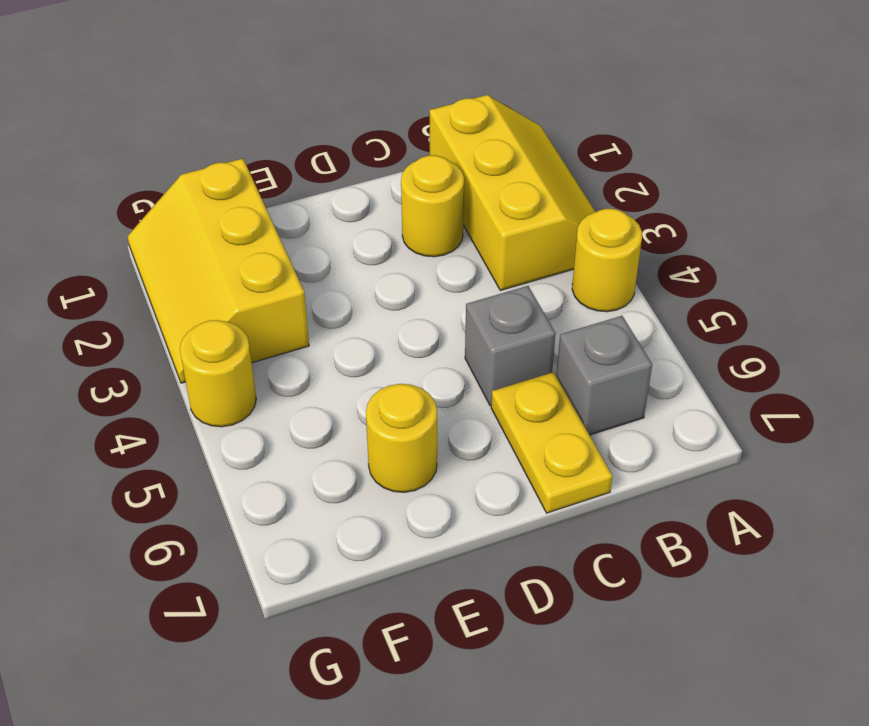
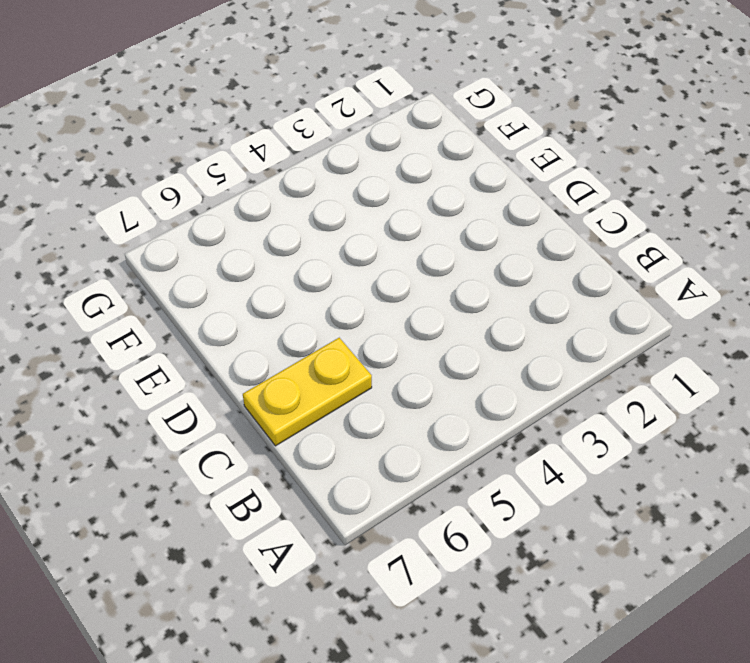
none -> yellow 2x3 slope [430,95,596,290]
none -> yellow 1x1 round brick [572,209,642,312]

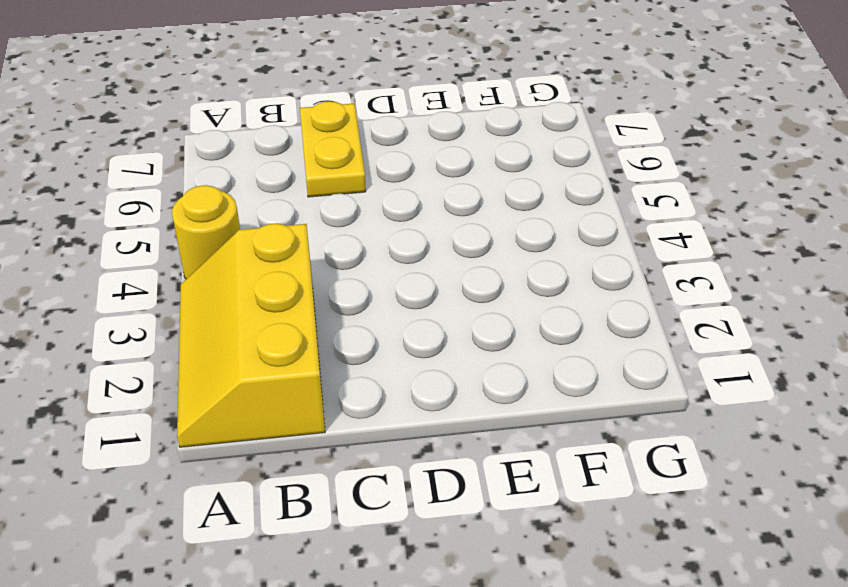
none -> grey 1x1 brick [556,316,652,435]
none -> yellow 1x1 round brick [401,155,464,257]

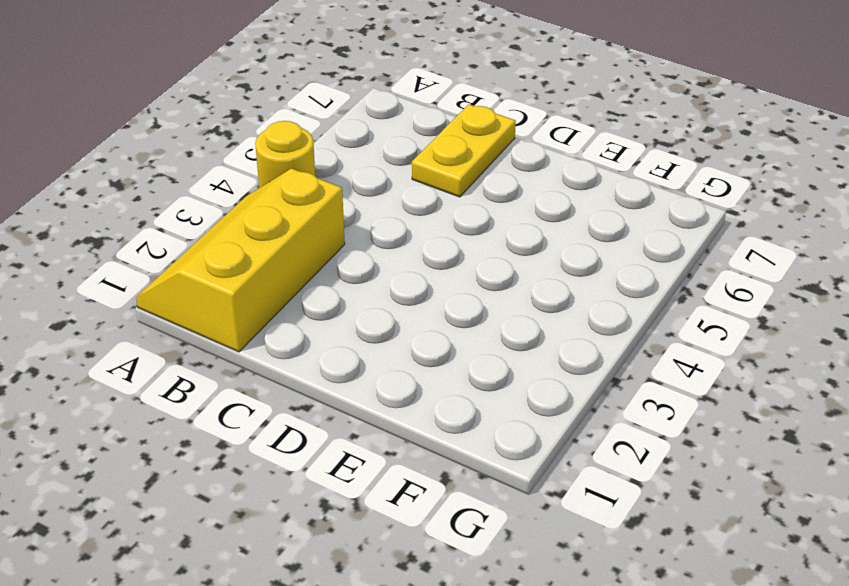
none -> grey 1x1 brick [556,316,652,435]
none -> yellow 1x1 round brick [401,155,464,257]

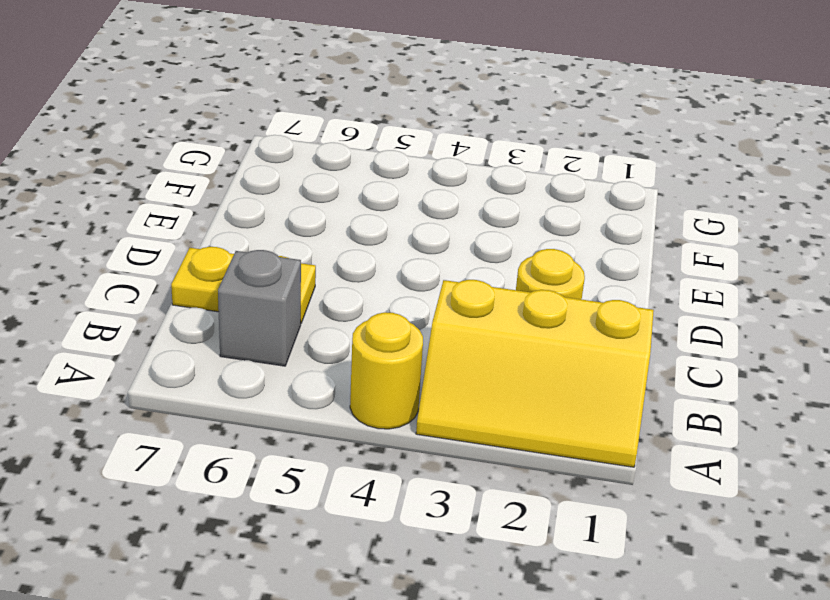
none -> grey 1x1 brick [465,286,555,405]
none -> yellow 1x1 round brick [366,384,437,492]

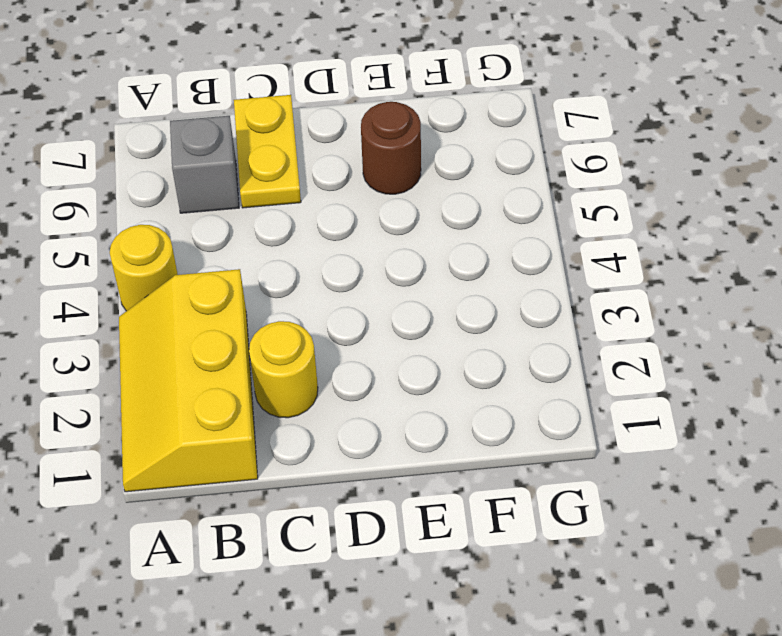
brown 1x1 round brick [361,102,421,194] -> yellow 1x1 round brick [366,384,437,492]
none -> grey 1x1 brick [465,286,555,405]
none -> yellow 2x3 slope [127,159,309,383]

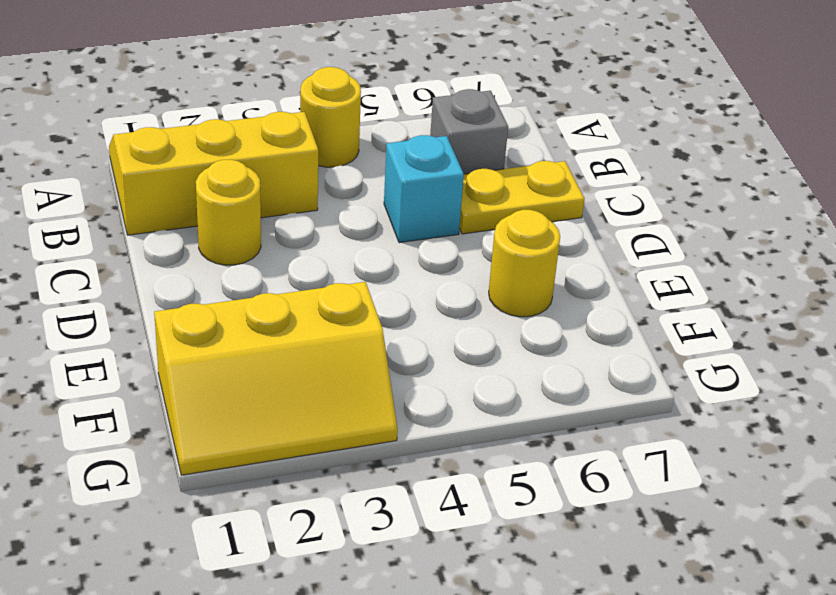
cyan 1x1 brick [384,135,464,243] -> grey 1x1 brick [465,286,555,405]
none -> yellow 1x1 round brick [180,320,256,427]

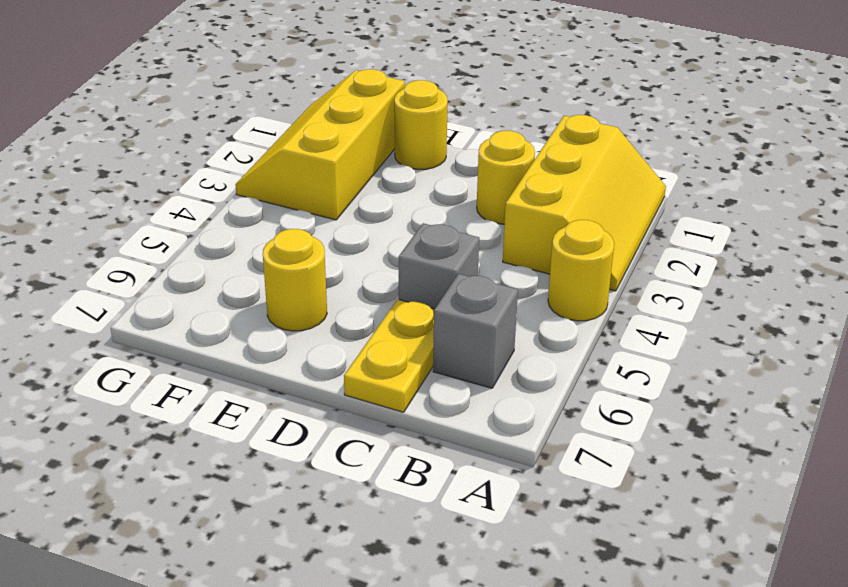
yellow 1x1 round brick [394,80,448,170] -> yellow 1x1 round brick moved to [180,320,256,427]

